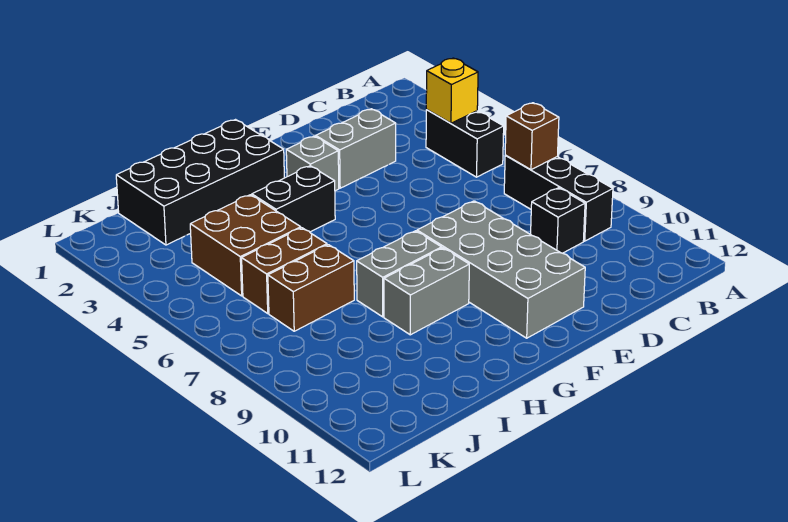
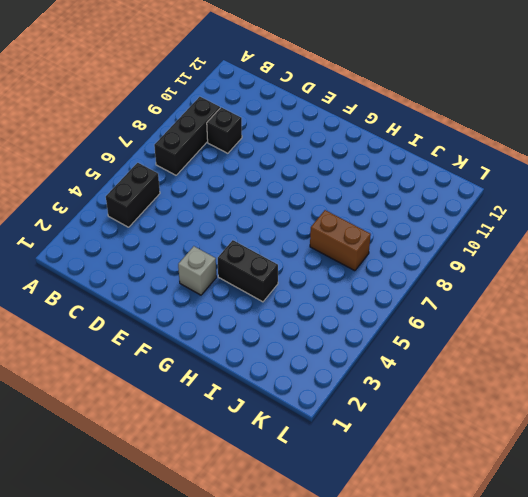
none -> grey 1x2 brick [316,109,396,188]
none -> grey 2x4 brick [417,201,585,338]
none -> black 2x4 brick [116,120,284,245]

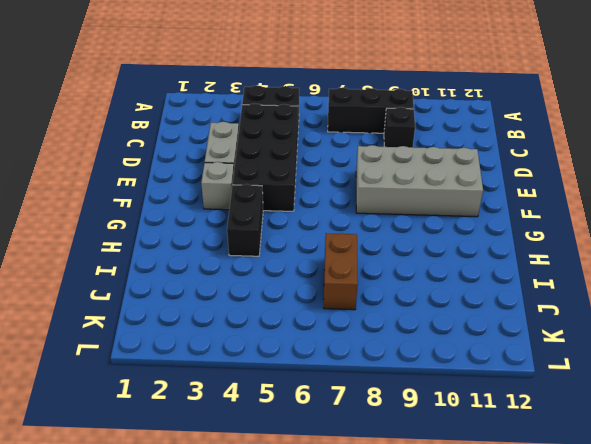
black 2x4 brick [233,104,298,211] -> black 2x4 brick moved to [116,120,284,245]
none -> grey 1x2 brick [357,231,442,317]
none -> grey 1x2 brick [384,248,469,335]
none -> brown 2x2 brick [190,195,301,296]

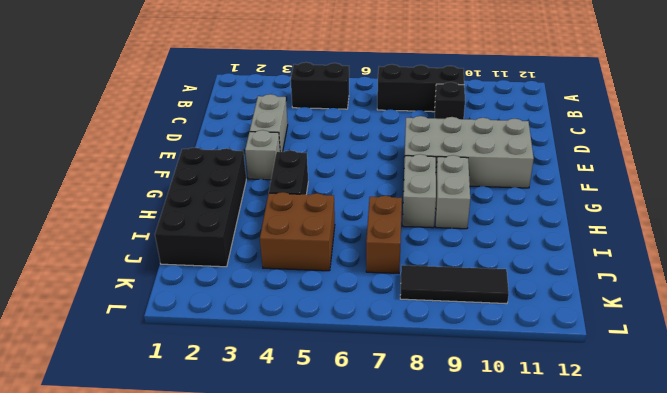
black 1x3 tile [400,265,509,304] -> none
none -> brown 1x2 brick [242,228,327,313]
none -> yellow 1x1 brick [426,58,478,123]
none -> brown 1x1 brick [505,103,559,170]

